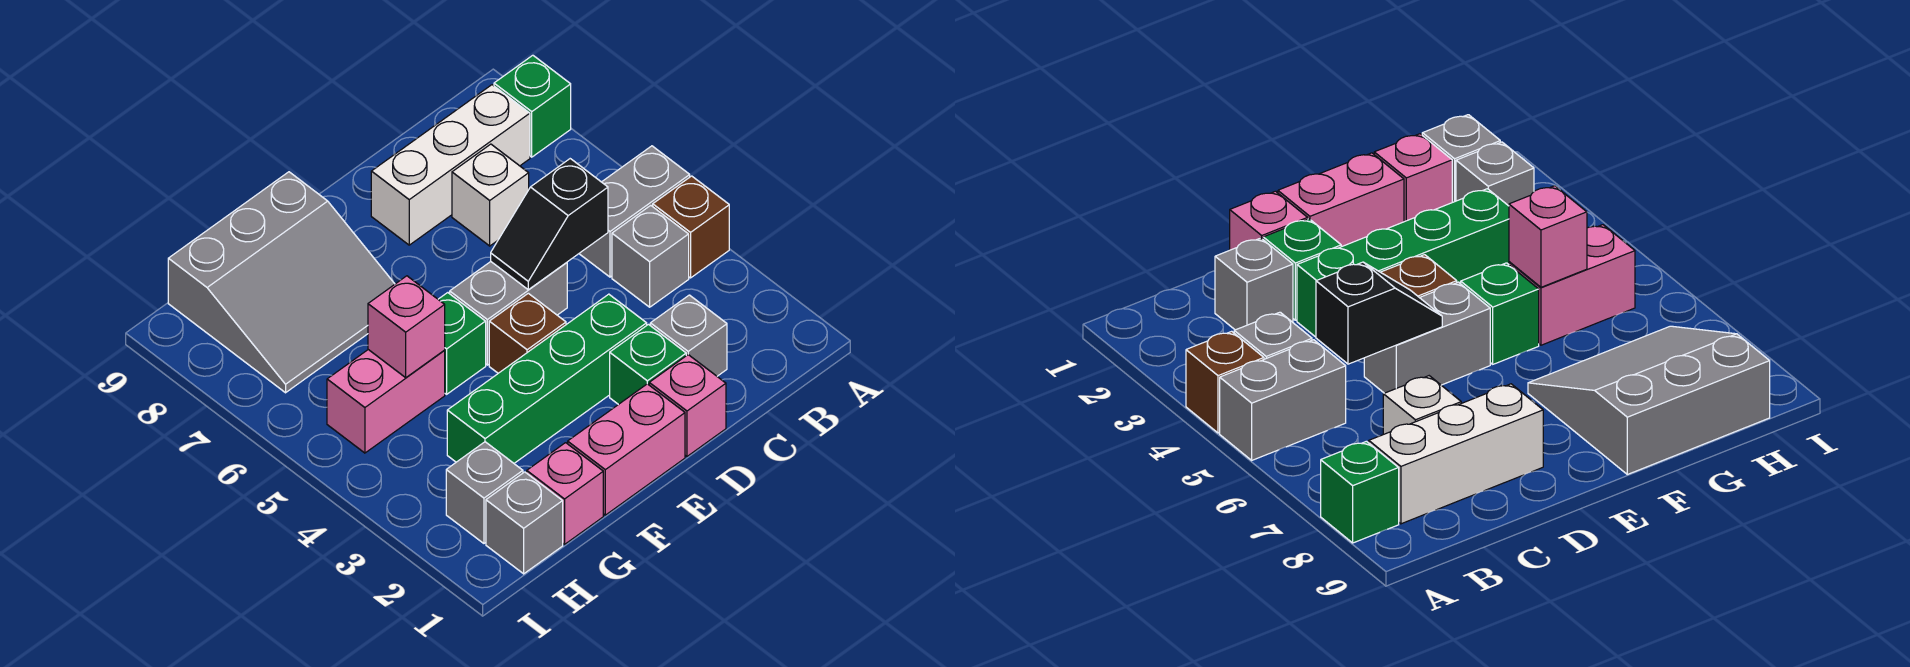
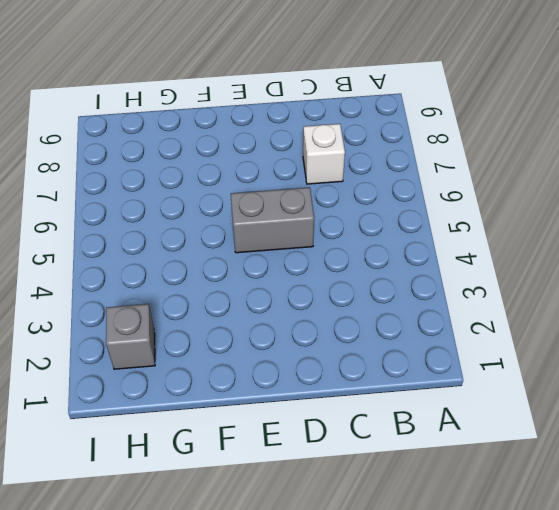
none -> brown 1x1 brick [653,176,729,278]
none -> grey 1x2 brick [579,146,690,277]
none -> green 1x1 brick [494,55,571,157]

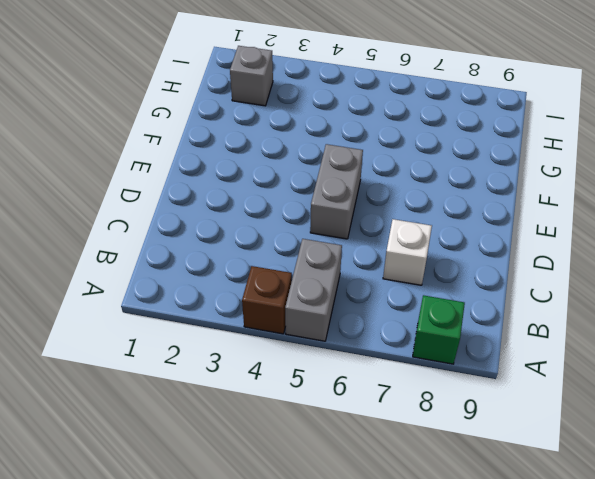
none -> grey 1x1 brick [612,205,689,307]
none -> white 1x3 brick [371,85,530,245]
none -> grey 1x1 brick [650,295,727,376]

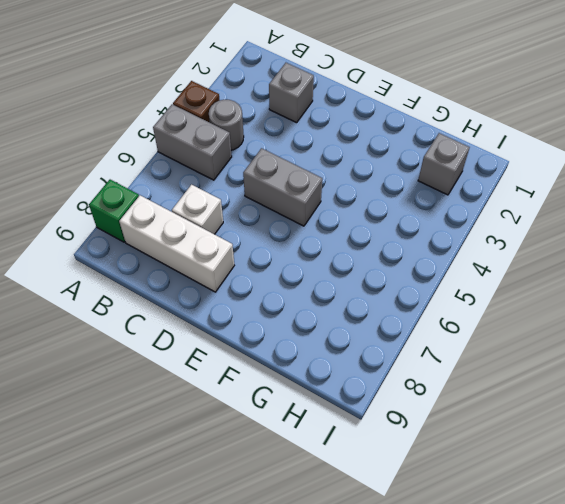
grey 1x1 round brick [209,100,244,150] -> grey 1x1 brick [612,205,689,307]
none -> pink 1x1 brick [649,355,726,456]
none -> green 1x1 brick [610,325,686,405]
none -> green 1x4 brick [447,294,647,463]

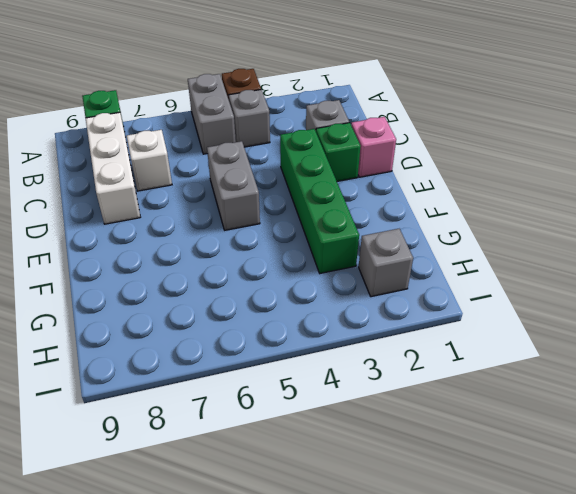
none -> pink 1x2 brick [568,384,685,515]
none -> brown 1x1 brick [489,293,566,373]
none -> green 1x1 brick [438,293,486,394]

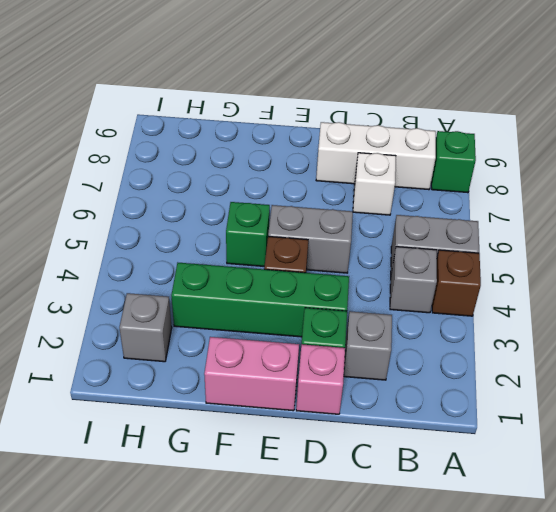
none -> grey 3x3 slope [168,172,395,393]
none -> pink 1x1 brick [527,443,603,544]
none -> pink 1x2 brick [327,350,445,453]

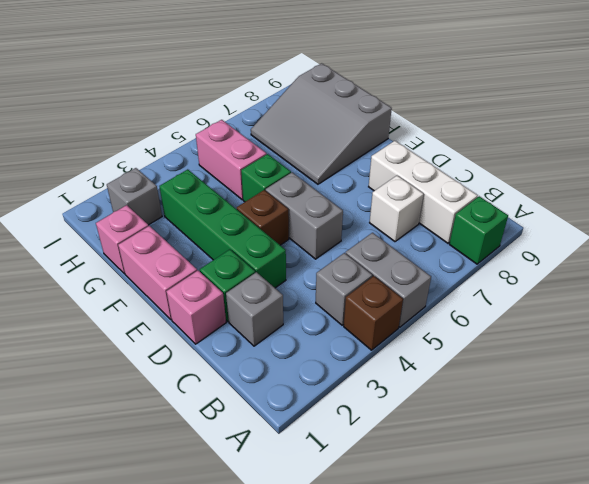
none -> grey 1x1 brick [486,472,563,574]
none -> black 1x2 slope [491,159,608,290]
none -> pink 1x1 brick [368,276,445,378]

